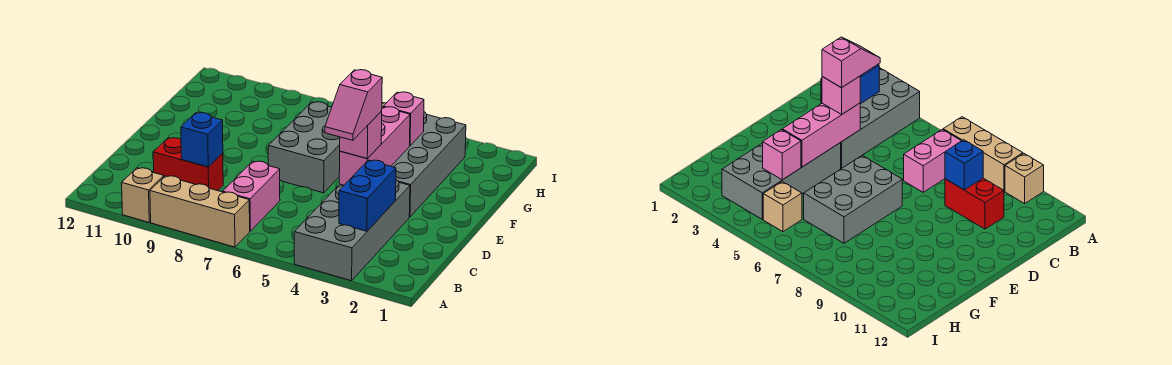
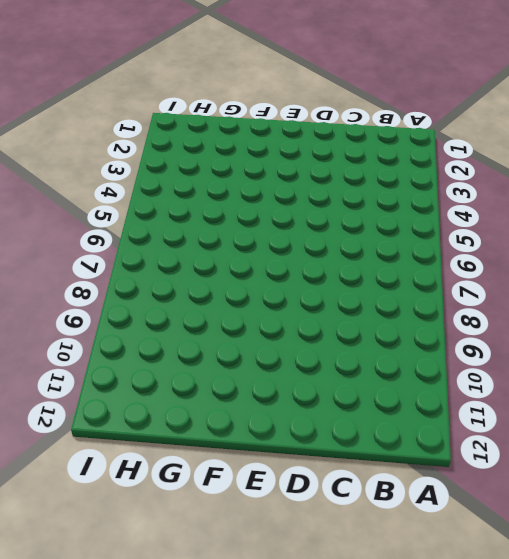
none -> grey 2x4 brick [294,180,410,281]
none -> tan 1x3 brick [150,176,250,247]
none -> tan 1x1 brick [122,168,164,222]

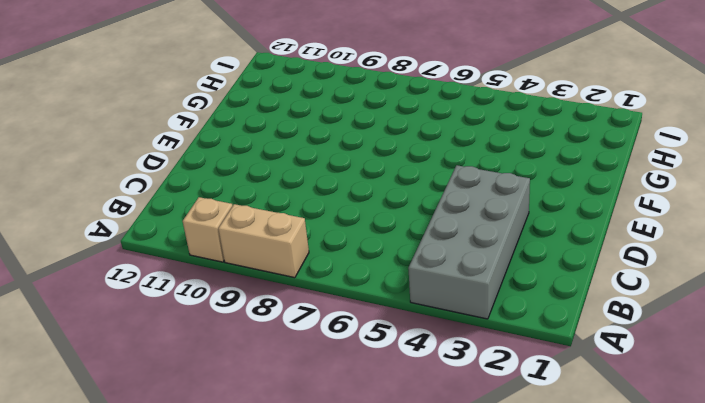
tan 1x2 brick [218,204,309,278] -> tan 1x3 brick [150,176,250,247]
none -> pink 1x2 brick [223,161,280,231]
none -> red 1x2 brick [153,138,223,191]
none -> grey 2x4 brick [391,112,466,217]

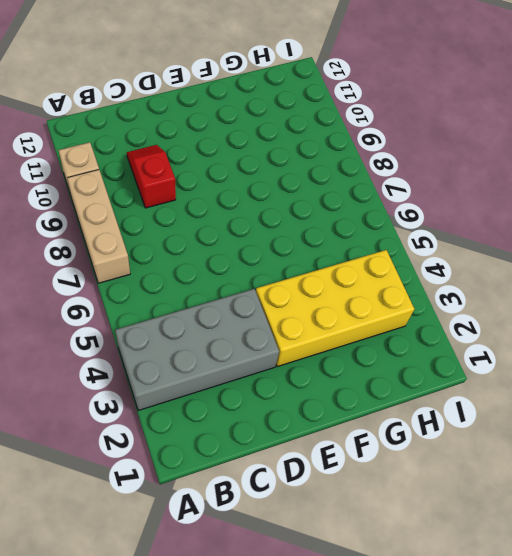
red 1x2 slope [127,145,176,208] -> red 1x2 brick [153,138,223,191]
yellow 2x4 brick [256,250,414,367] -> grey 2x4 brick [391,112,466,217]
none -> pink 1x2 brick [223,161,280,231]
none -> grey 2x3 brick [268,102,340,193]
none -> tan 1x1 brick [763,182,802,232]

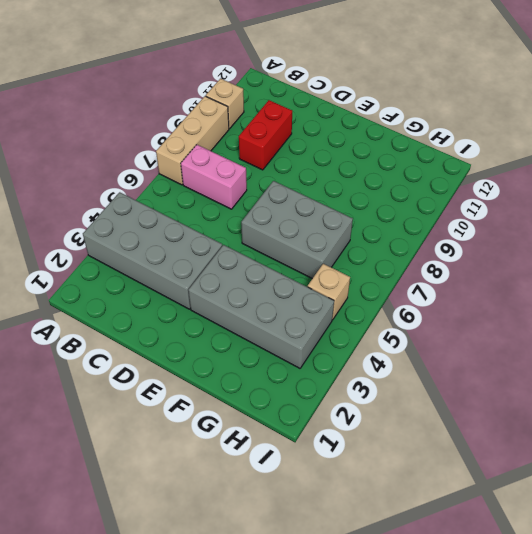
none -> blue 1x2 brick [339,160,396,231]
none -> blue 1x1 brick [181,113,223,167]
none -> pink 1x3 brick [339,107,410,185]

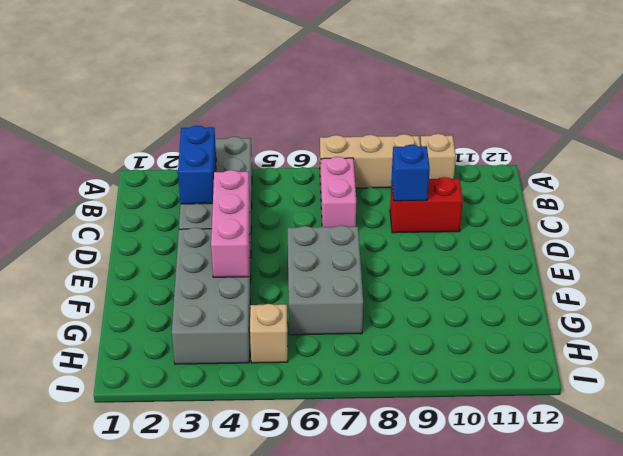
none -> pink 1x1 brick [383,92,424,146]
none -> pink 1x1 brick [340,111,382,159]
none -> pink 1x2 slope [325,70,382,140]

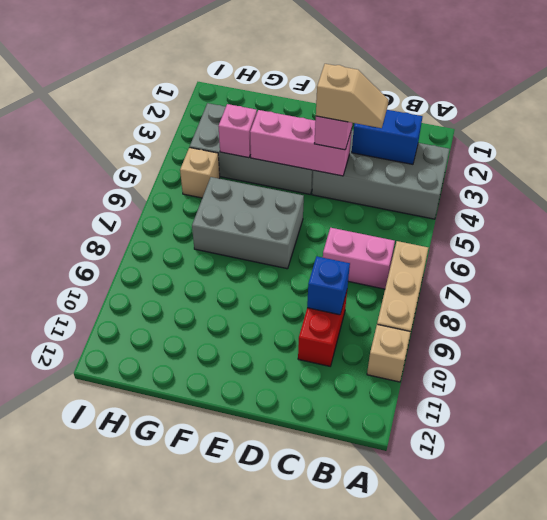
tan 1x2 slope [316,64,389,128] -> pink 1x2 slope [325,70,382,140]

